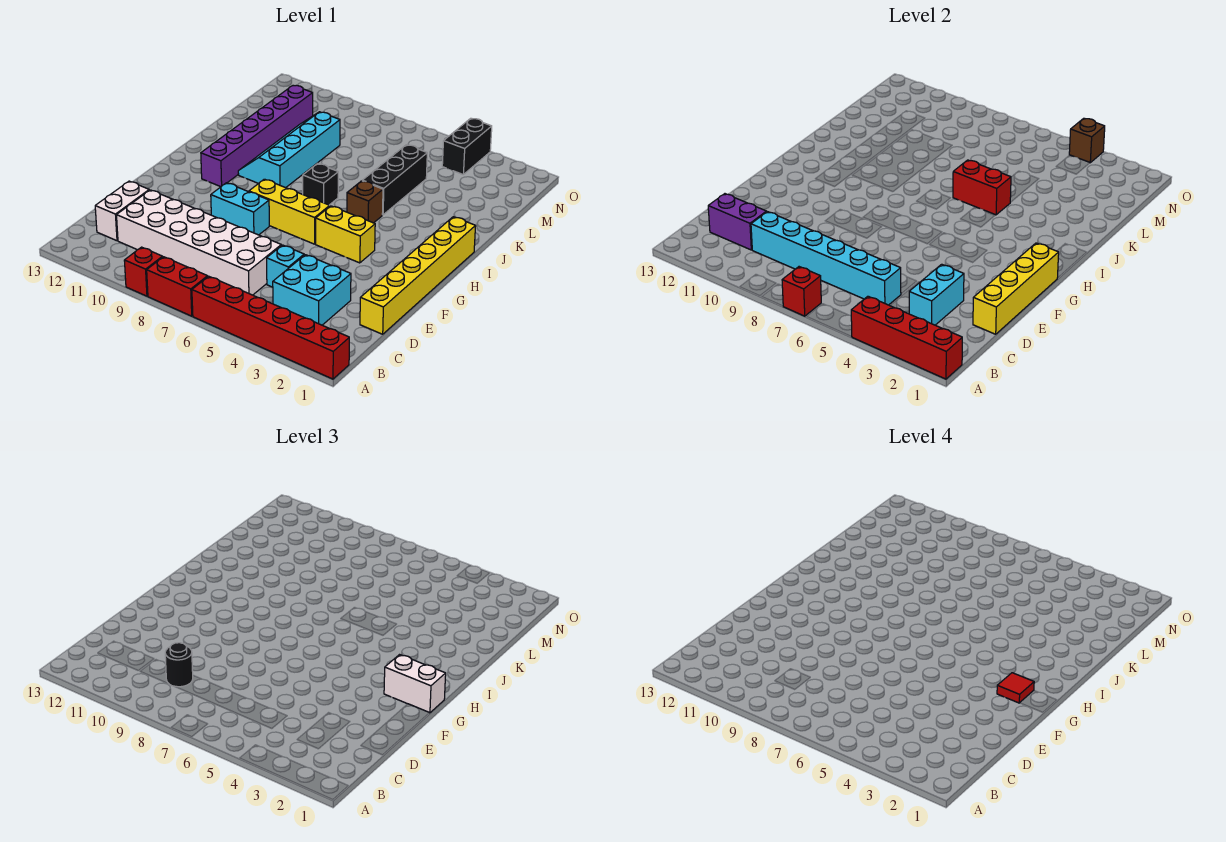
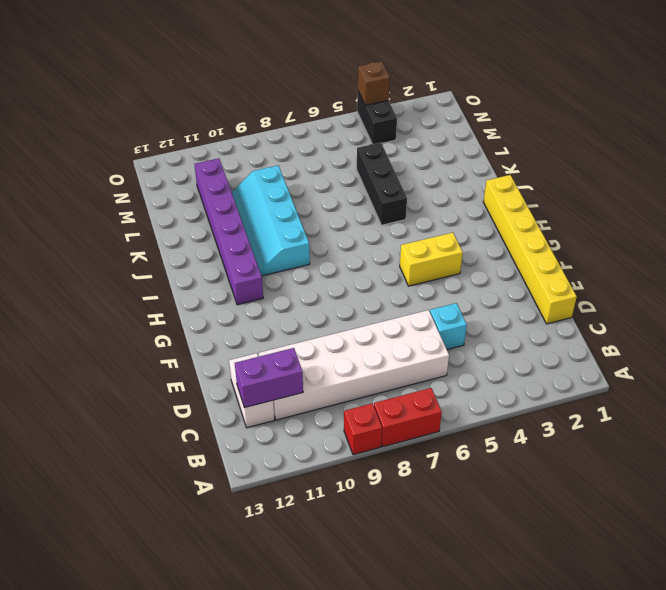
none -> red 1x6 brick [192,276,349,379]
none -> cyan 2x2 brick [273,255,351,325]
none -> cyan 1x2 brick [211,183,269,235]

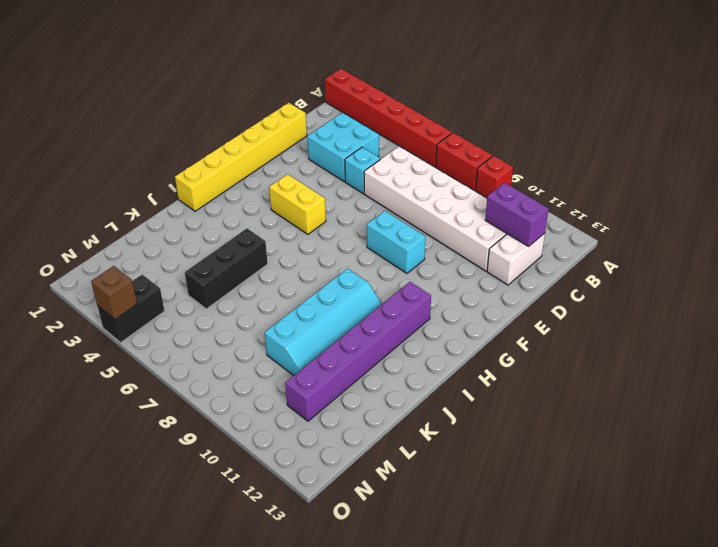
none -> yellow 1x3 brick [249,179,330,244]
none -> brown 1x1 brick [347,181,383,223]
none -> black 1x1 brick [303,163,338,205]

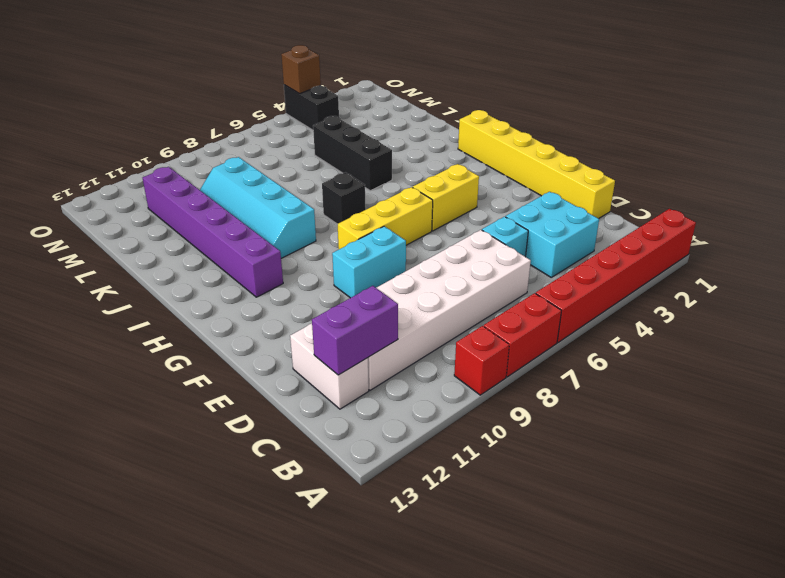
none -> brown 1x1 brick [347,181,383,223]
none -> red 1x4 brick [851,296,962,379]
none -> red 1x1 brick [782,267,821,316]

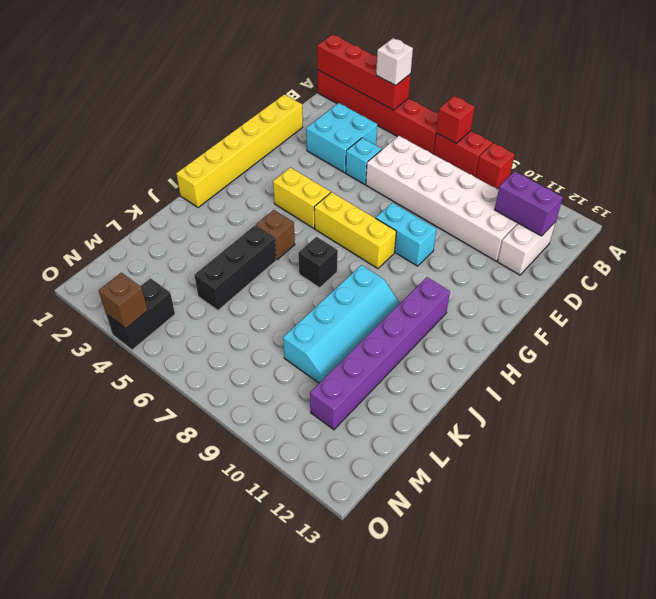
white 1x1 brick [376,38,413,85] -> none
none -> cyan 1x2 brick [909,264,964,325]
none -> cyan 1x6 brick [751,212,901,305]
none -> yellow 1x4 brick [973,243,1059,334]

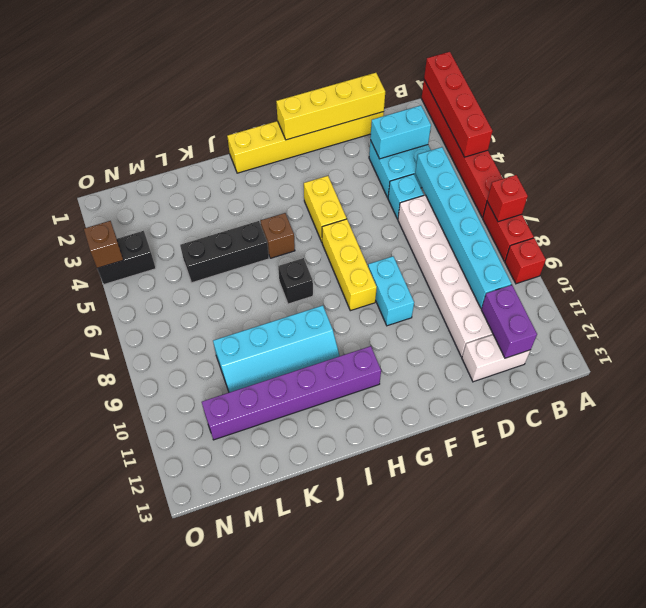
none -> red 1x2 brick [953,160,1011,215]
none -> black 1x1 round brick [165,643,193,687]
none -> white 1x2 brick [384,655,446,713]

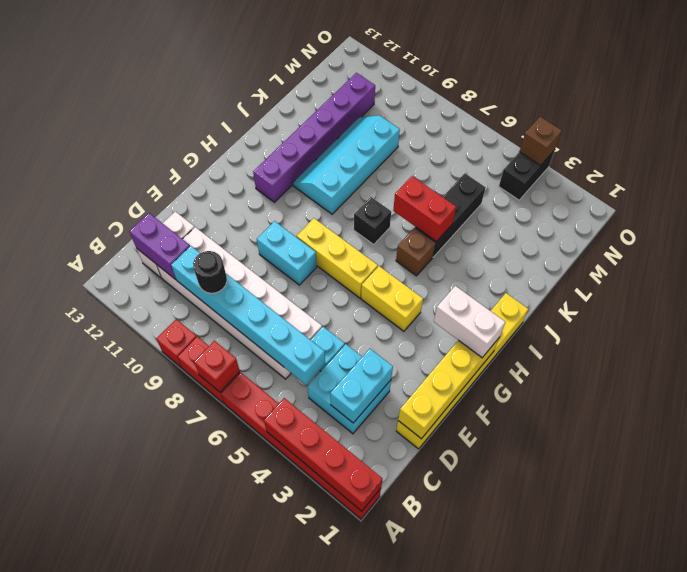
none -> red 1x1 tile [997,673,1034,703]

